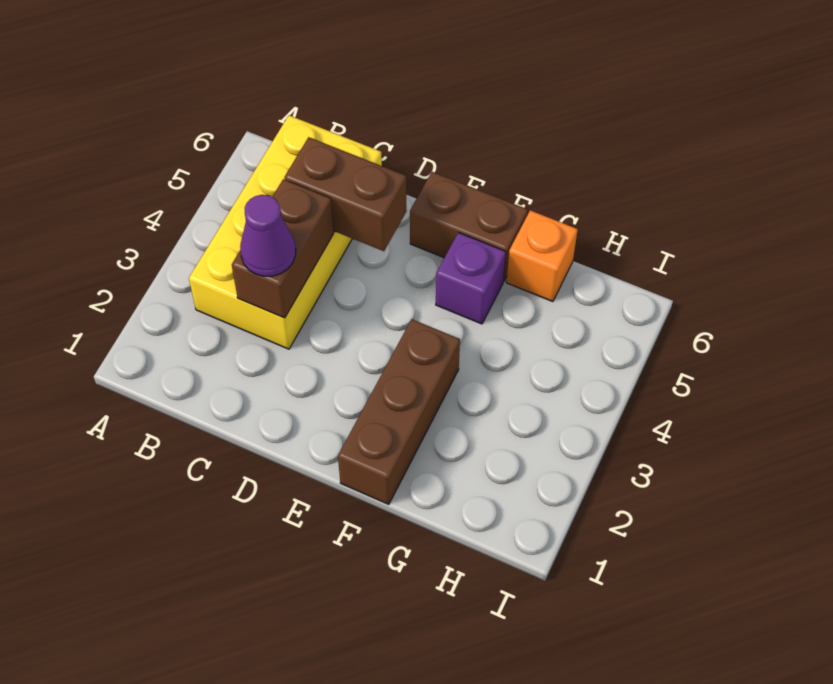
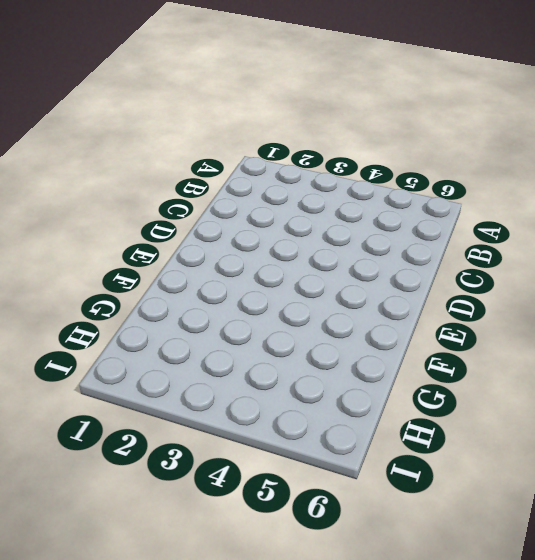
none -> yellow 2x4 brick [189,115,382,349]
none -> brown 1x2 brick [410,172,528,282]

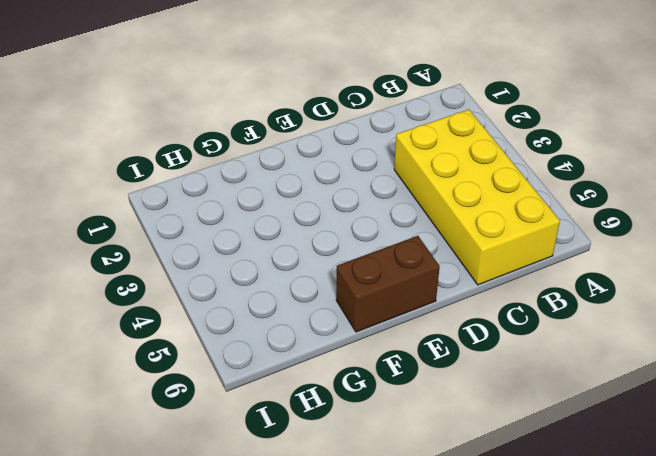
none -> brown 1x3 brick [338,319,460,504]
none -> purple 1x1 brick [436,232,506,324]

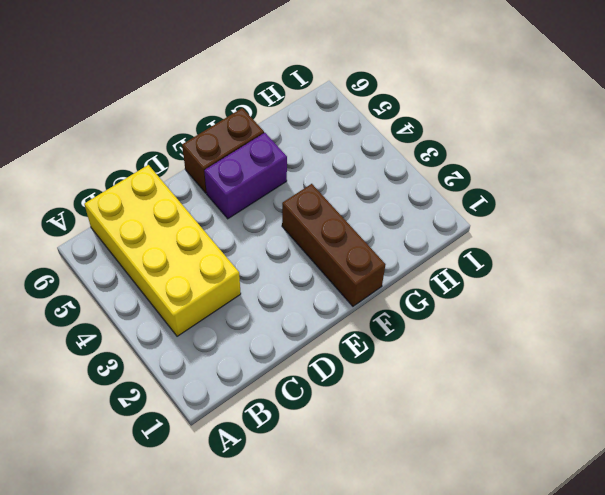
purple 1x2 brick [204,133,287,219] -> purple 1x1 brick [436,232,506,324]
none -> orange 1x1 brick [506,210,578,302]
none -> brown 1x2 brick [232,179,334,318]

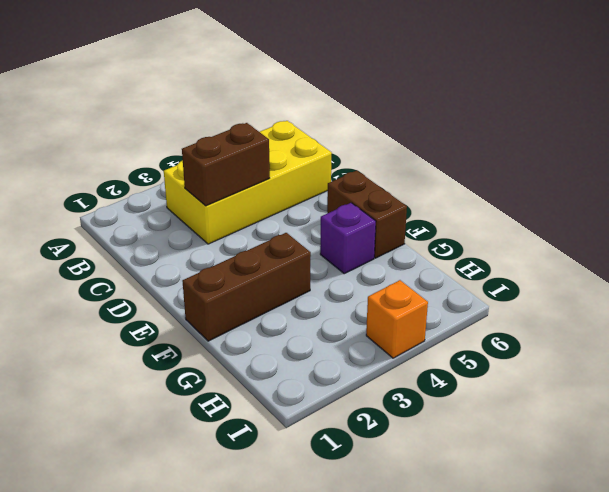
orange 1x1 brick [366,280,428,358] -> orange 1x1 brick moved to [506,210,578,302]
none -> brown 1x2 brick [284,137,407,251]
none -> purple 1x1 cone [240,195,296,276]

